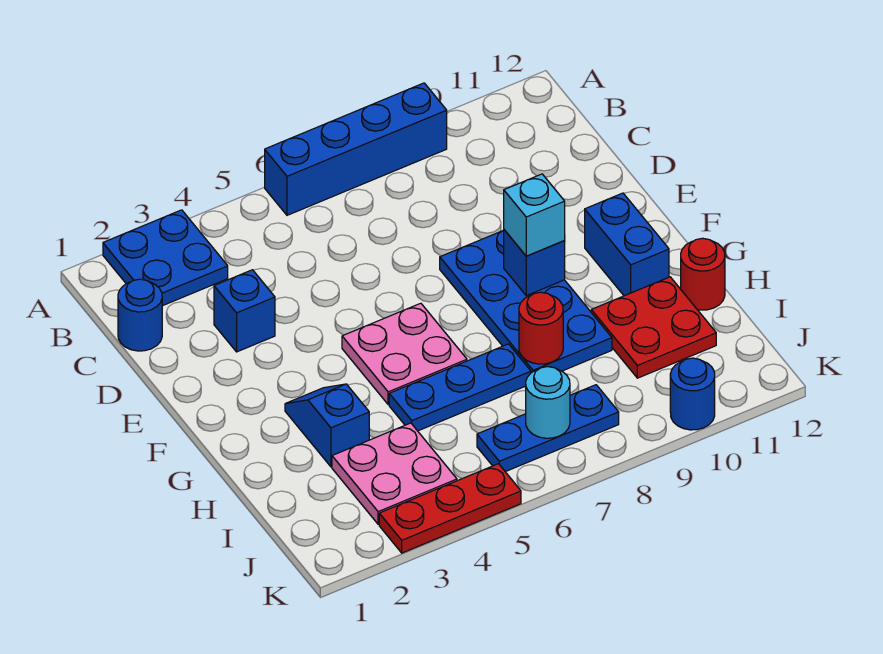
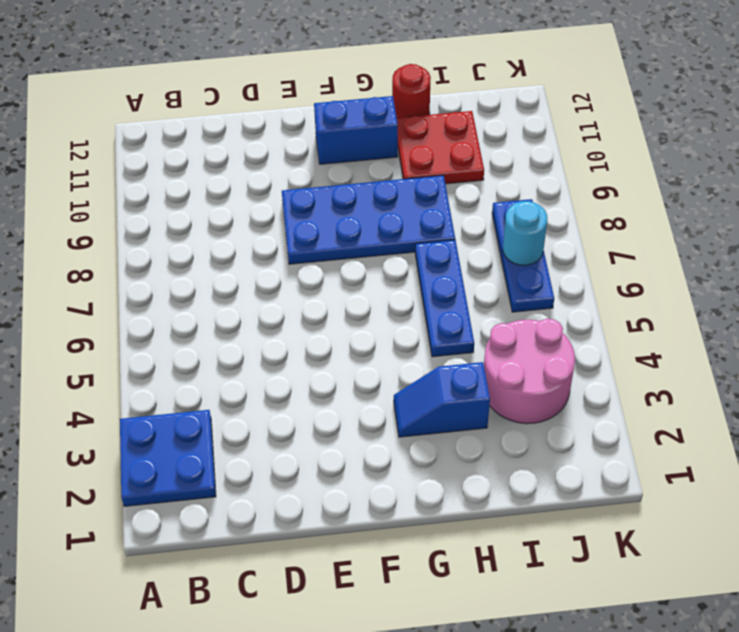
pink 2x2 round brick [484,319,575,424] -> pink 2x2 plate [332,423,457,524]
none -> blue 1x4 brick [265,83,447,215]
none -> blue 1x1 round brick [118,279,162,351]
none -> blue 1x1 brick [214,270,275,352]

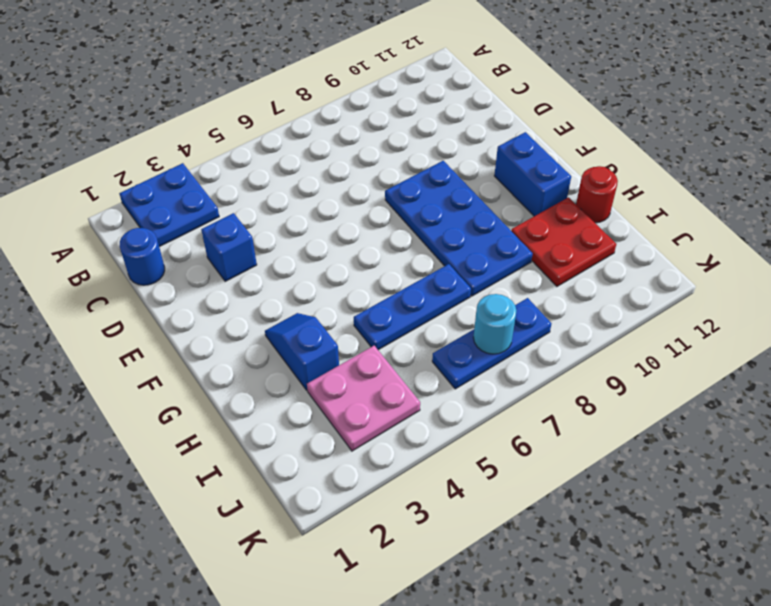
none -> blue 1x4 brick [265,83,447,215]
none -> pink 2x2 plate [342,303,467,405]
none -> red 1x3 plate [379,464,521,553]

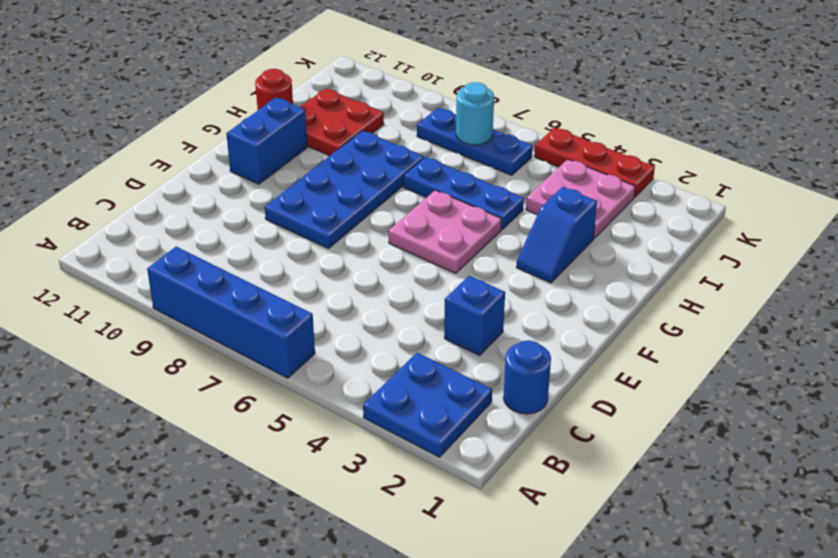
none -> blue 1x1 round brick [670,358,715,430]
none -> blue 1x1 brick [504,230,565,296]
none -> red 1x1 round brick [519,292,563,364]

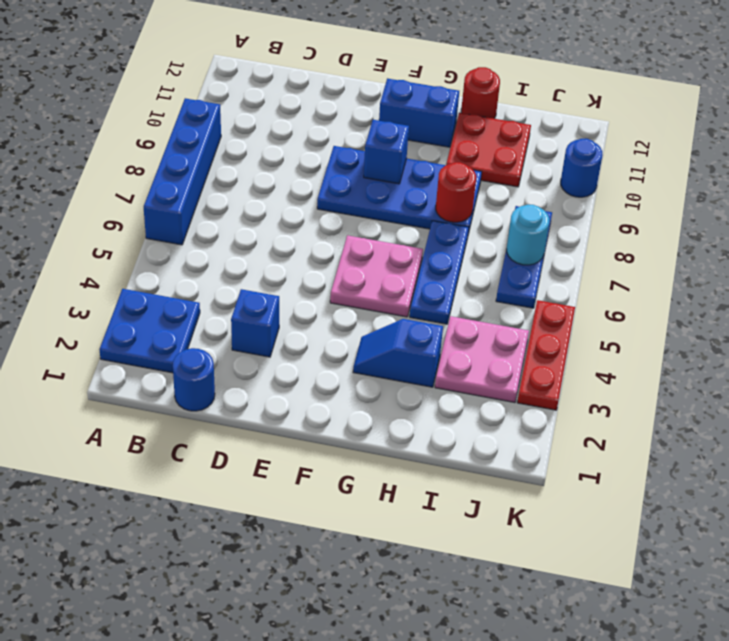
none -> cyan 1x1 brick [504,174,565,256]

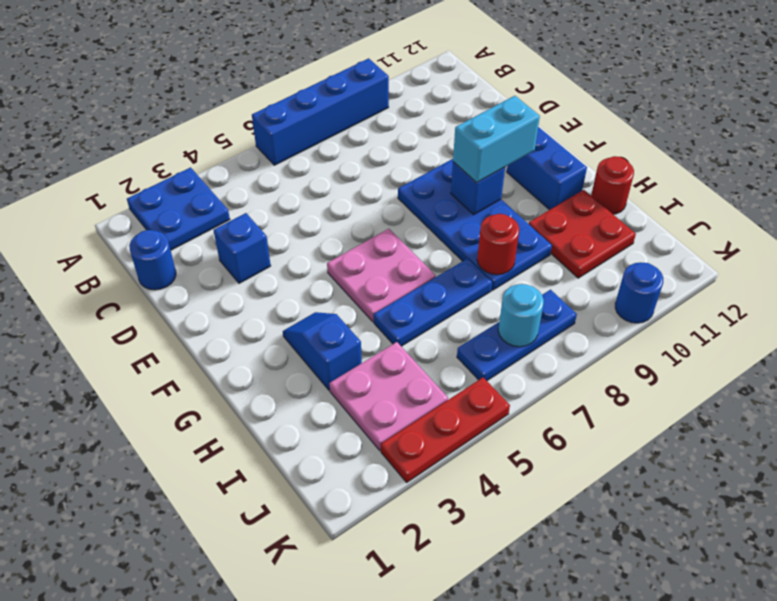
cyan 1x2 brick [453,96,540,183] -> cyan 1x1 brick [504,174,565,256]

